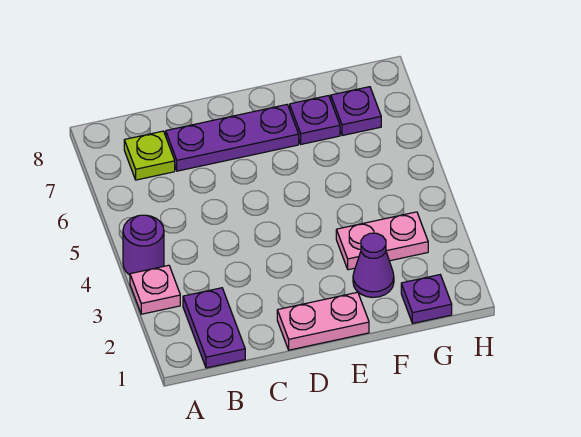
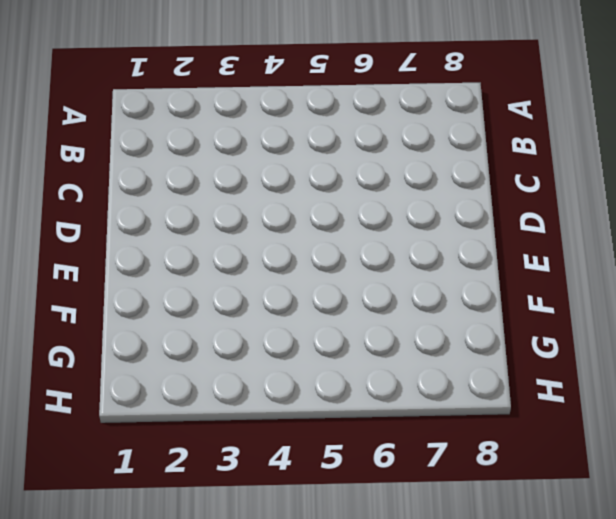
none -> pink 1x1 plate [130,265,180,314]
none -> purple 1x1 round brick [123,215,164,275]

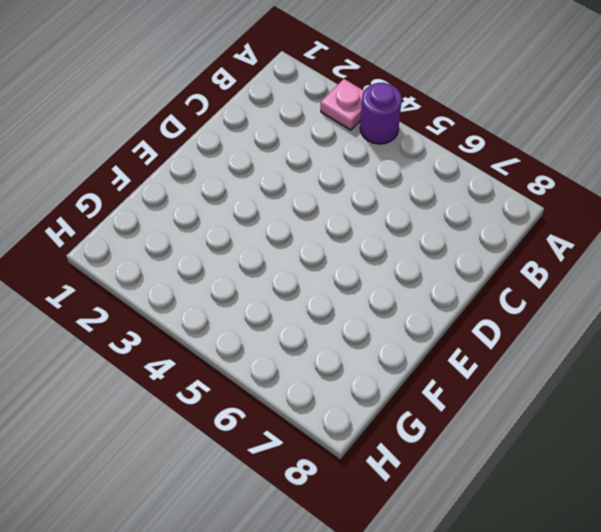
none -> purple 1x2 plate [183,288,245,368]
none -> lime 1x1 plate [124,131,175,180]

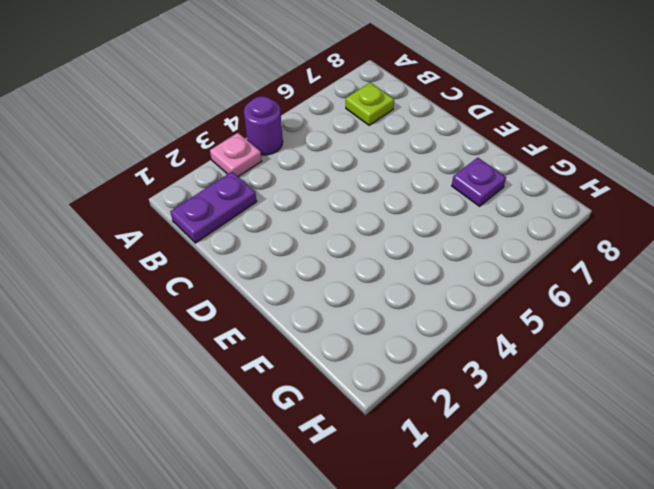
none -> purple 1x3 plate [166,105,299,171]
none -> pink 1x2 plate [277,292,369,350]

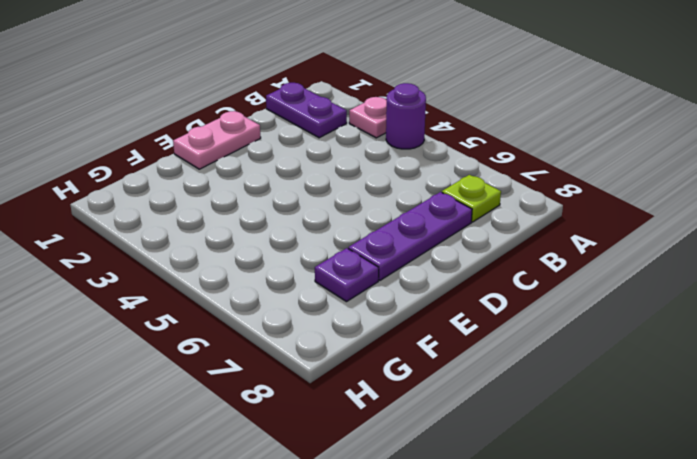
none -> purple 1x1 cone [353,233,394,297]
none -> pink 1x2 plate [336,212,428,270]

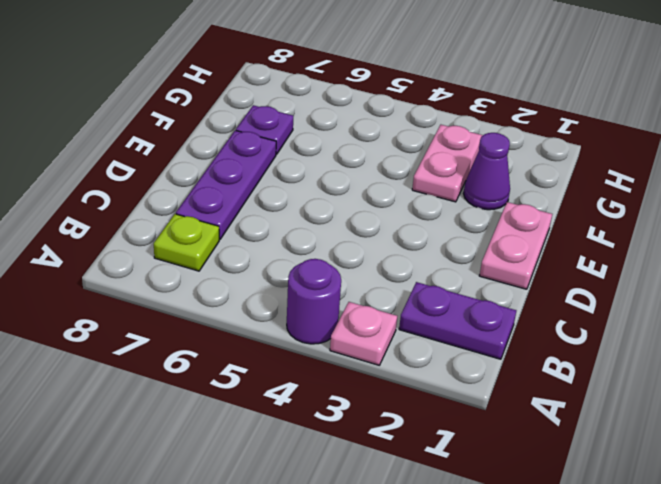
none -> purple 1x1 plate [401,275,452,323]
none -> purple 1x1 plate [331,87,381,136]

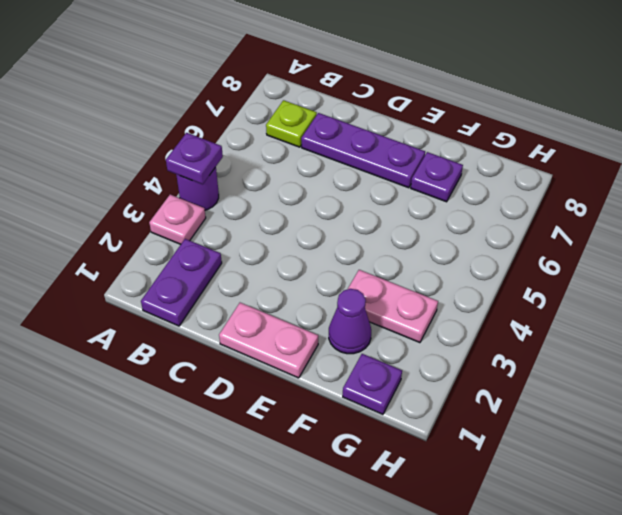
purple 1x1 plate [166,133,223,184] -> purple 1x1 plate moved to [331,87,381,136]

